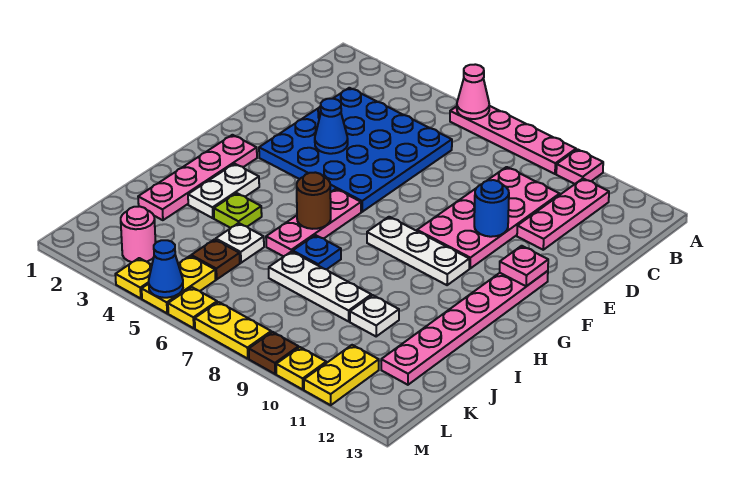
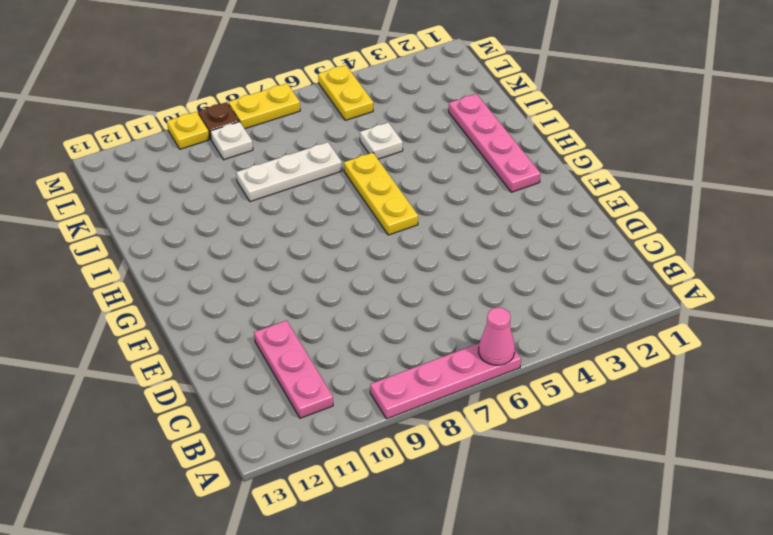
yellow 1x3 plate [344,153,418,235] -> pink 1x3 plate [266,189,361,257]
white 1x1 plate [211,122,253,160] -> white 1x1 plate moved to [350,295,399,336]
none -> pink 1x1 plate [556,149,603,184]
none -> blue 4x4 plate [259,88,452,212]
none -> pink 2x4 plate [417,167,560,268]
none -> pink 1x6 plate [381,271,548,385]

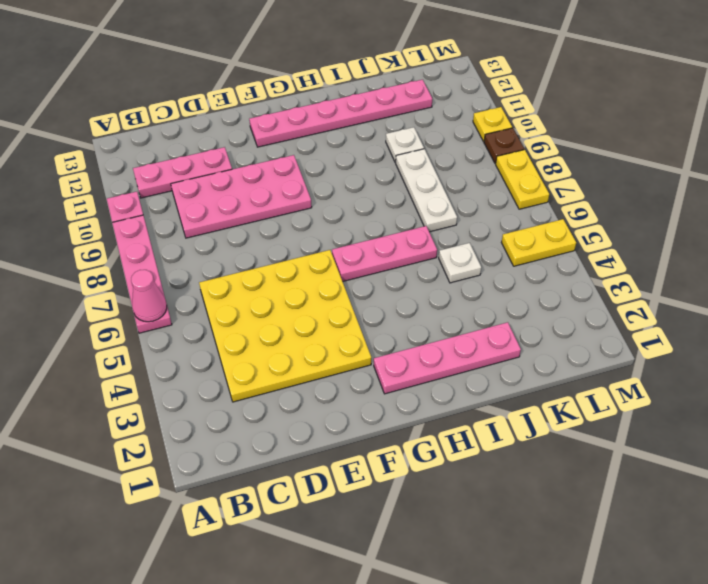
yellow 4x4 plate [199,250,371,402] -> blue 4x4 plate [259,88,452,212]
none -> white 1x3 plate [367,217,469,285]
none -> white 1x2 plate [188,164,259,218]
none -> lime 1x1 plate [214,193,262,228]
none -> blue 1x1 plate [293,235,341,269]

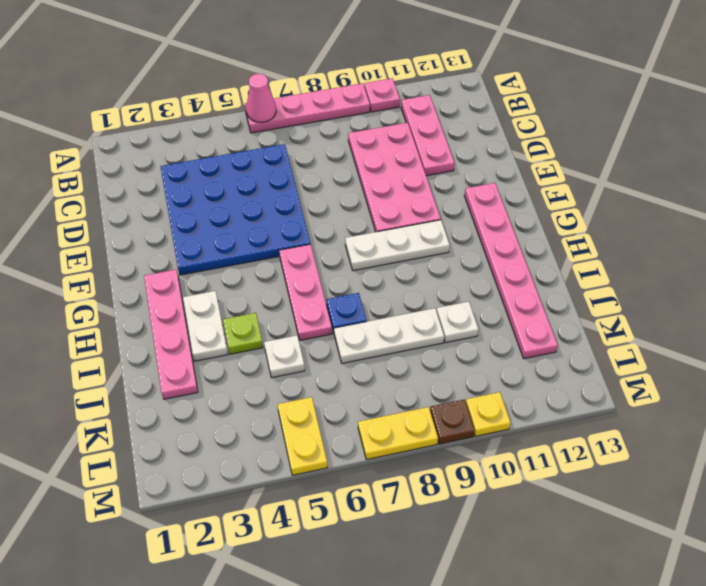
none -> brown 1x1 plate [191,239,240,279]
none -> pink 1x1 round brick [121,206,156,262]
none -> yellow 1x2 plate [304,345,379,405]
none -> yellow 1x1 plate [115,258,152,298]

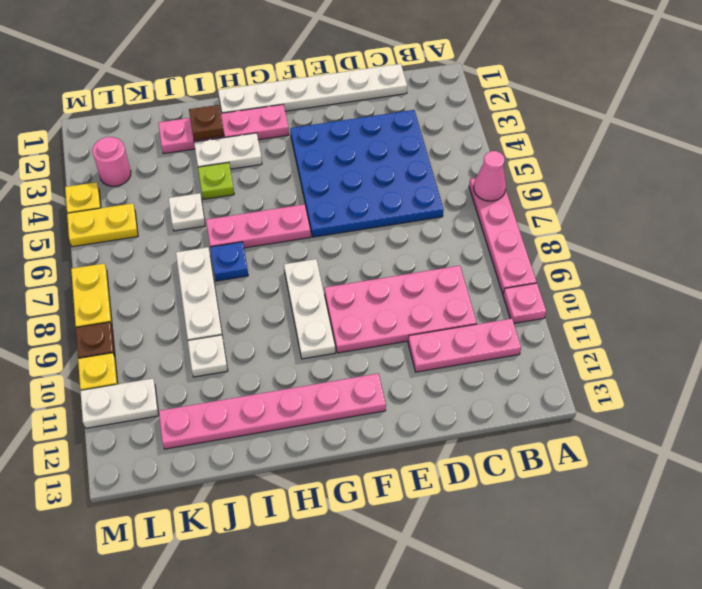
white 1x6 plate [218,64,407,113] -> none
brown 1x1 plate [189,105,224,141] -> brown 1x1 plate moved to [191,239,240,279]
white 1x2 plate [80,378,159,428] -> yellow 1x2 plate [304,345,379,405]
none -> yellow 1x1 plate [168,287,217,328]
none -> blue 1x1 cone [315,99,348,154]
none -> blue 1x1 round brick [474,180,509,237]
none -> pink 1x1 plate [500,246,548,286]

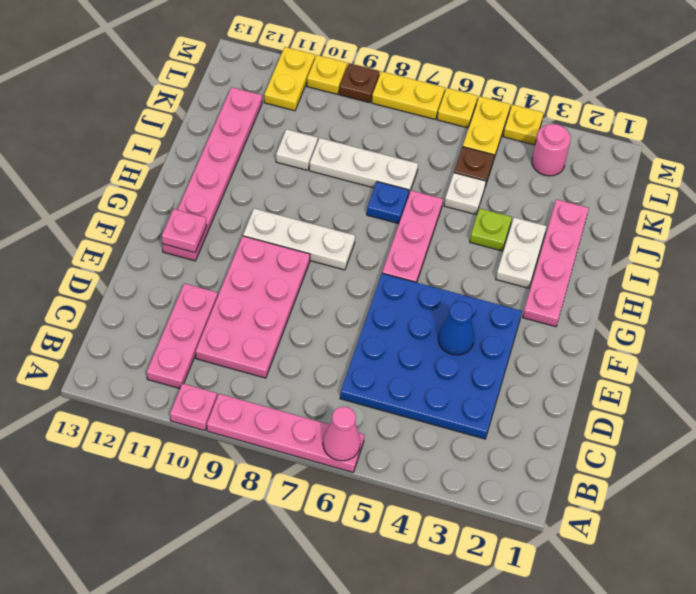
none -> blue 1x1 round brick [474,180,509,237]
none -> brown 1x1 round brick [297,172,331,229]
none -> blue 1x1 cone [149,240,183,298]

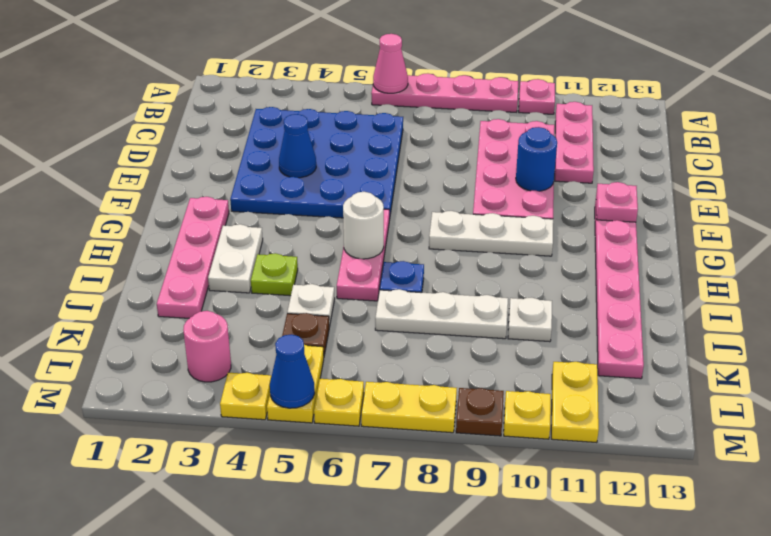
white 1x1 round brick [343,192,384,259] -> brown 1x1 round brick [297,172,331,229]

